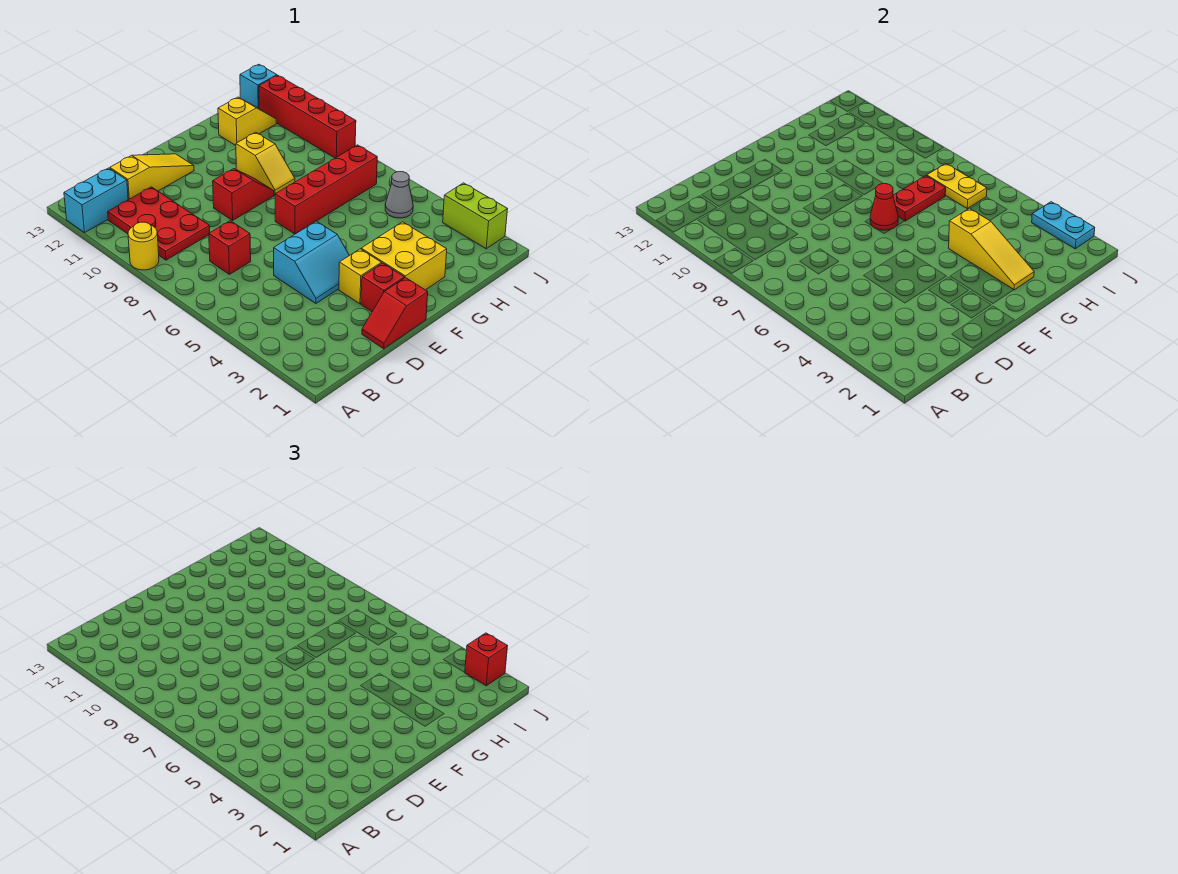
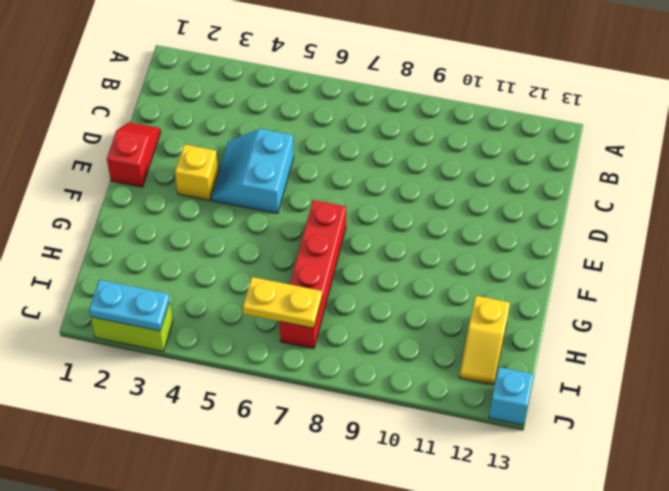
none -> yellow 1x1 round brick [128,222,159,270]
none -> cyan 1x2 brick [64,168,128,233]
none -> red 2x3 plate [108,187,210,260]

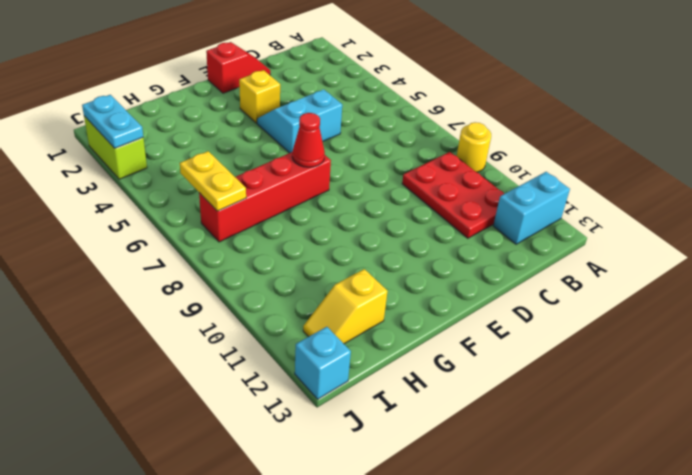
none -> red 1x1 brick [209,221,251,274]
none -> yellow 1x3 slope [110,154,194,200]
none -> red 1x1 brick [361,263,404,312]

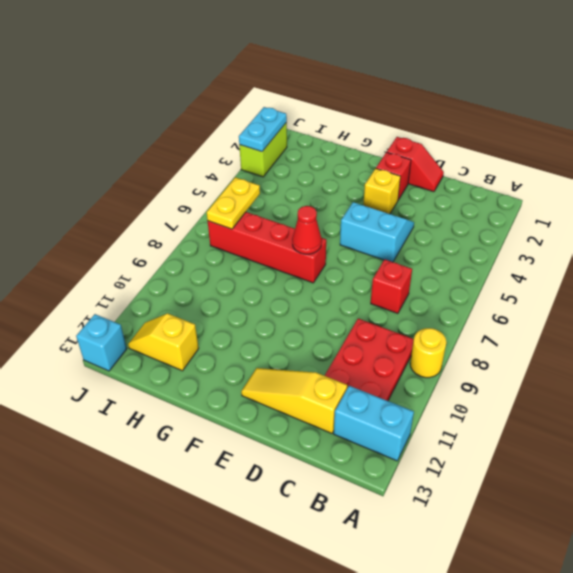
none -> red 1x2 slope [213,169,274,220]
none -> yellow 2x2 brick [361,222,447,290]
none -> yellow 1x2 slope [236,132,295,195]

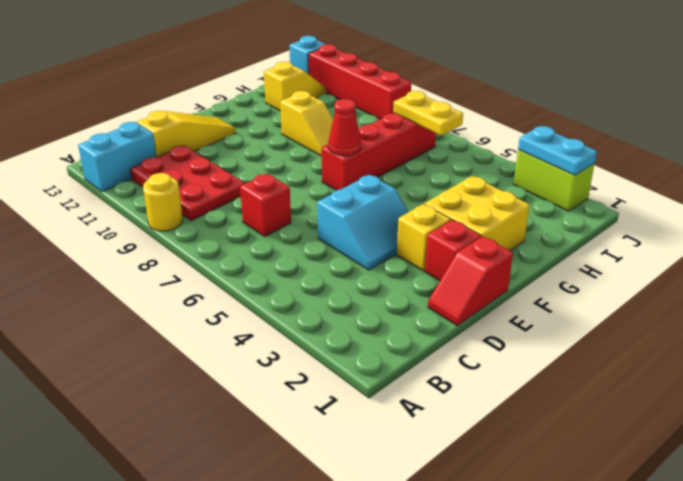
none -> red 1x2 slope [213,169,274,220]
none -> grey 1x1 cone [385,172,413,218]
none -> yellow 1x3 slope [949,208,1034,290]

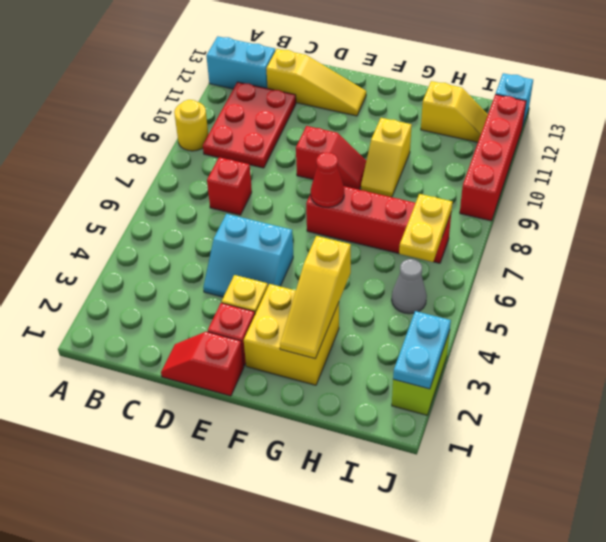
none -> red 1x2 plate [893,176,946,221]
none -> red 1x1 brick [465,633,507,686]

